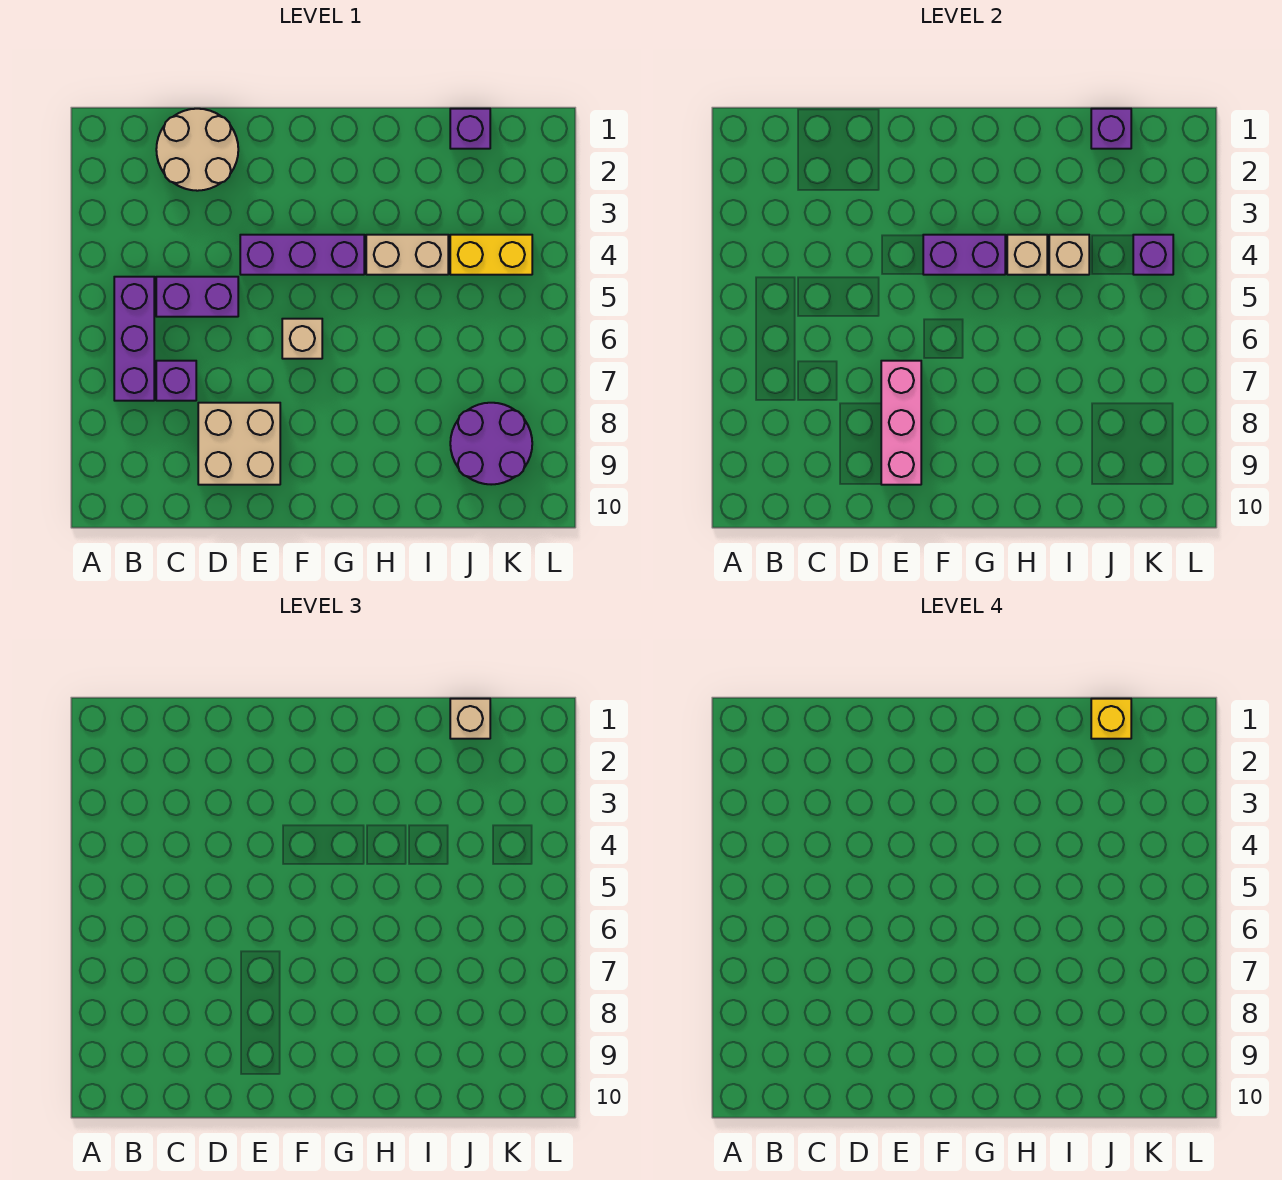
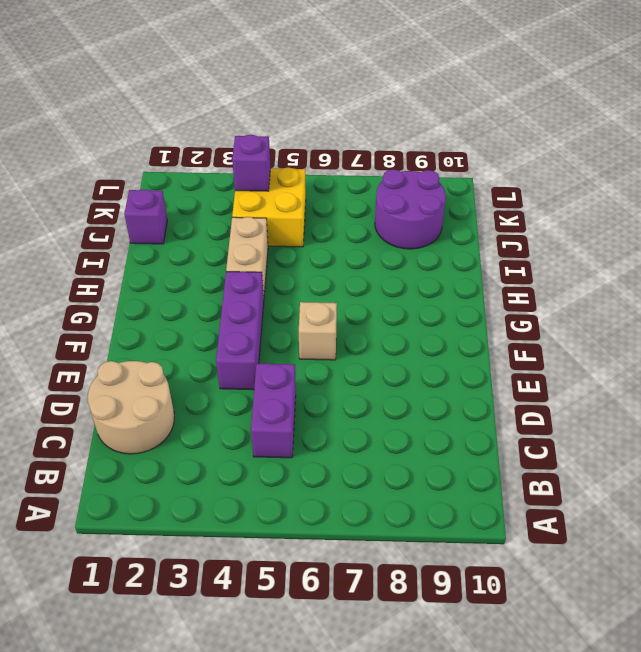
yellow 2x2 brick [232,167,306,247] -> yellow 1x2 brick [450,235,532,275]
none -> purple 1x3 brick [114,277,154,401]
none -> purple 1x1 brick [156,361,196,401]
none -> tan 2x2 brick [198,403,280,485]

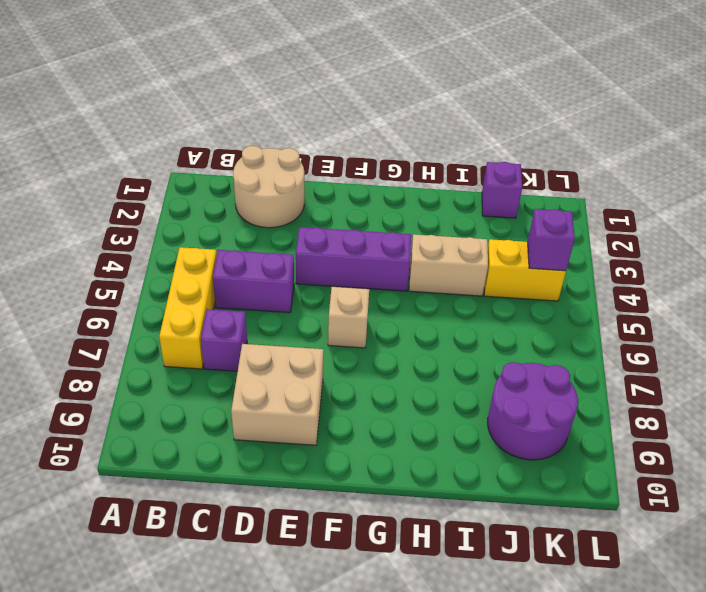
yellow 1x3 brick [159,247,217,369] -> purple 1x3 brick [114,277,154,401]
none -> pink 1x3 brick [881,361,921,485]
none -> purple 1x2 brick [923,235,1005,275]
none -> tan 1x1 brick [1007,235,1047,275]

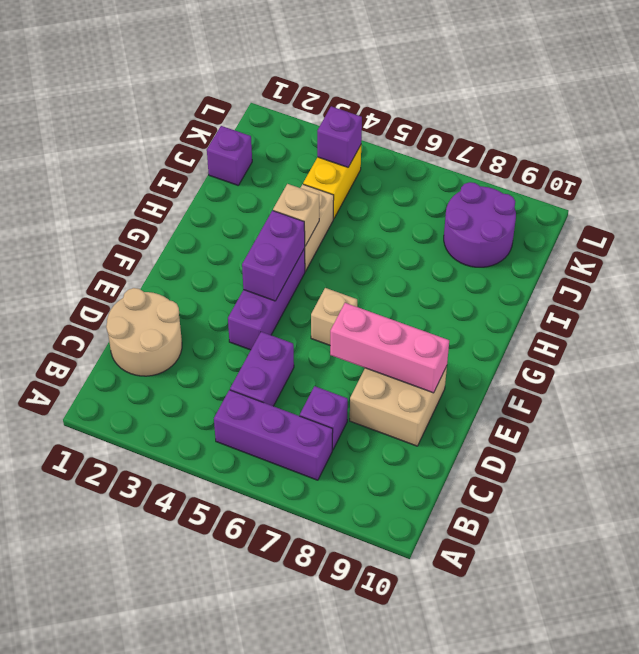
none -> tan 1x1 brick [1049,235,1089,275]
none -> purple 1x1 brick [1091,109,1131,149]
none -> tan 1x1 brick [450,699,490,739]

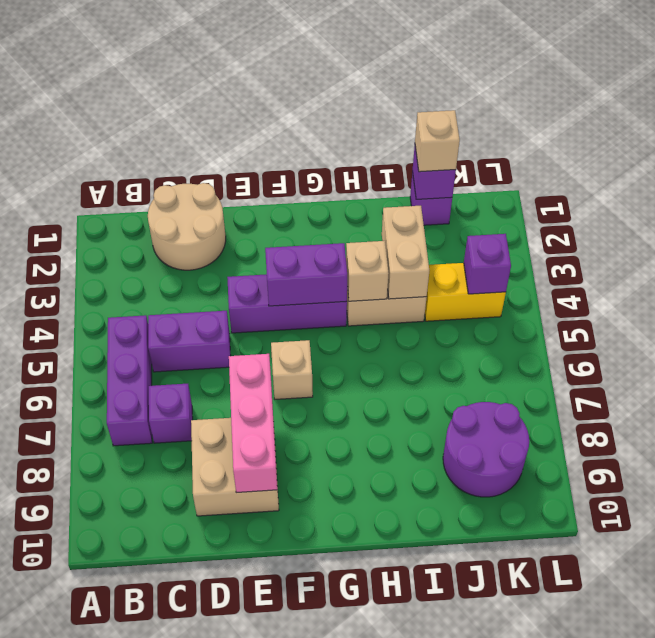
tan 1x2 brick [382,206,429,299] -> tan 1x1 brick [1049,235,1089,275]
none -> yellow 1x1 brick [1091,699,1131,739]

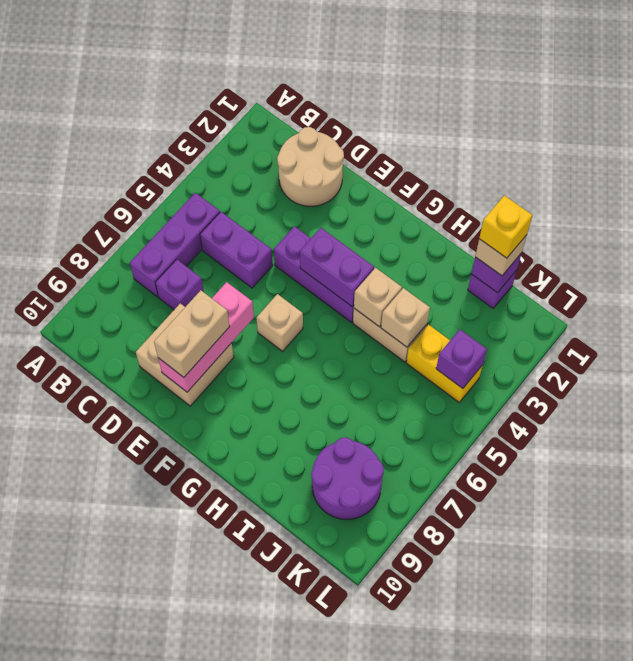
tan 1x2 brick [154,290,230,377] -> none

